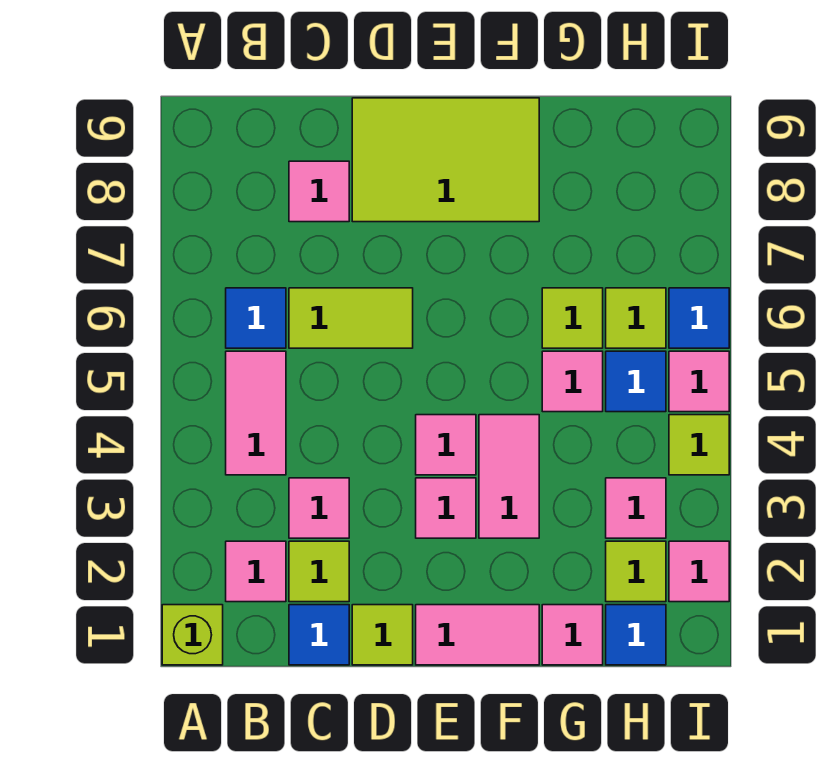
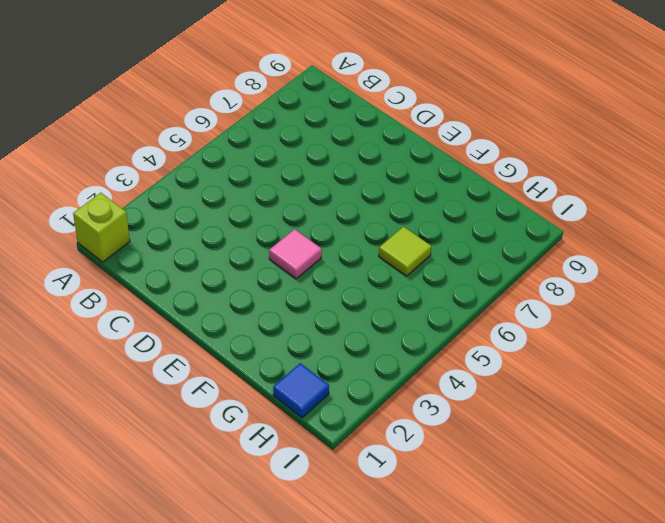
none -> pink 1x1 tile [226,541,286,602]
none -> pink 1x2 tile [226,351,286,475]
none -> blue 1x1 tile [226,288,286,348]

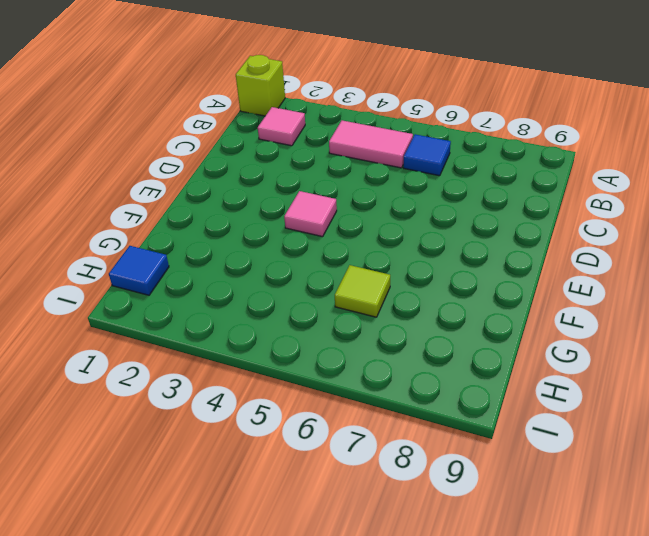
none -> blue 1x1 tile [289,605,349,665]
none -> lime 1x1 tile [289,541,349,602]
none -> pink 1x1 tile [289,478,349,538]

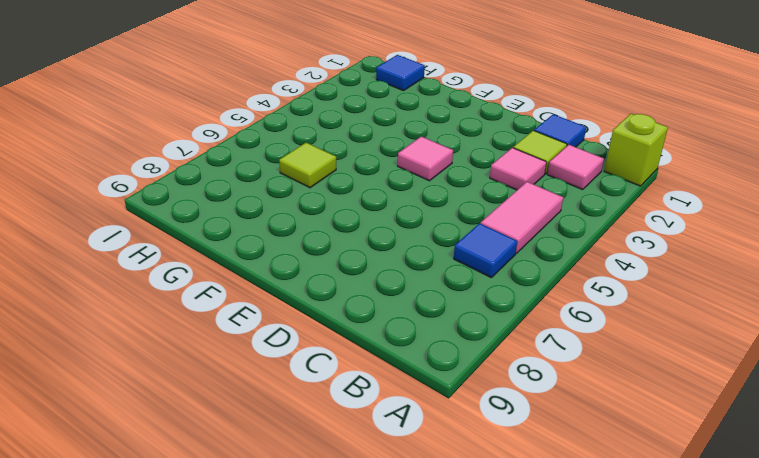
none -> lime 1x2 tile [289,288,413,348]
none -> pink 1x1 tile [289,161,349,222]
none -> lime 1x1 tile [352,605,413,665]

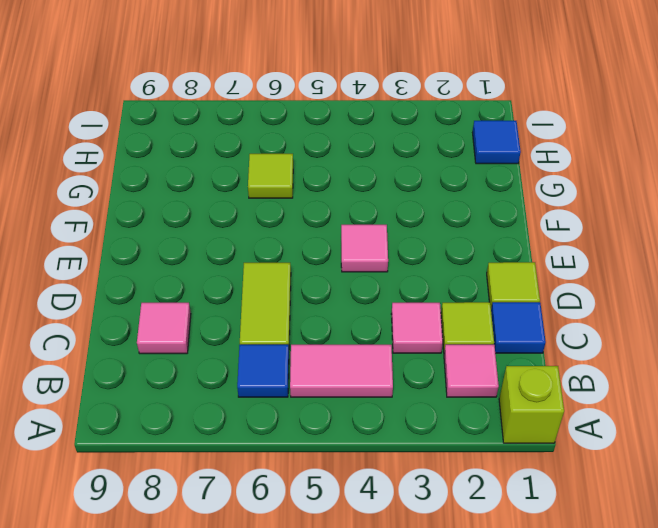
none -> lime 2x3 tile [352,98,539,222]
none -> pink 1x2 tile [416,605,539,665]
none -> pink 1x1 tile [416,478,476,538]

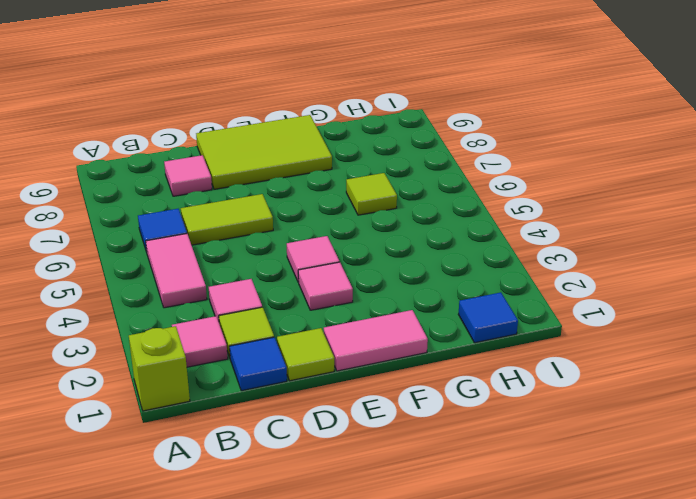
none -> pink 1x2 tile [479,415,539,538]
none -> pink 1x1 tile [542,605,603,665]
none -> pink 1x1 tile [542,351,603,412]

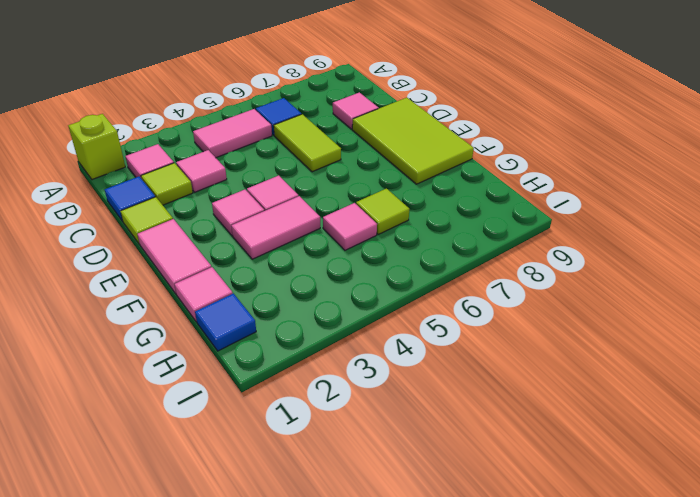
none -> lime 1x1 tile [606,541,666,602]
none -> pink 1x1 tile [606,478,666,538]
none -> blue 1x1 tile [606,351,666,412]

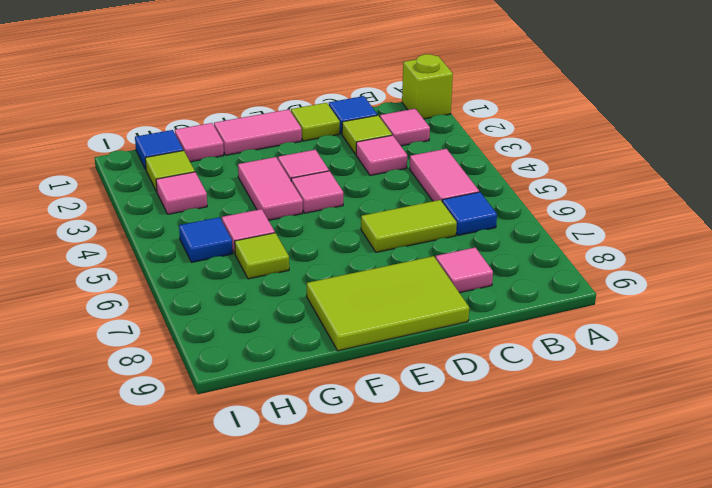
none -> lime 1x1 tile [606,288,666,348]
none -> pink 1x1 tile [669,541,729,602]
none -> lime 1x1 tile [669,415,729,475]

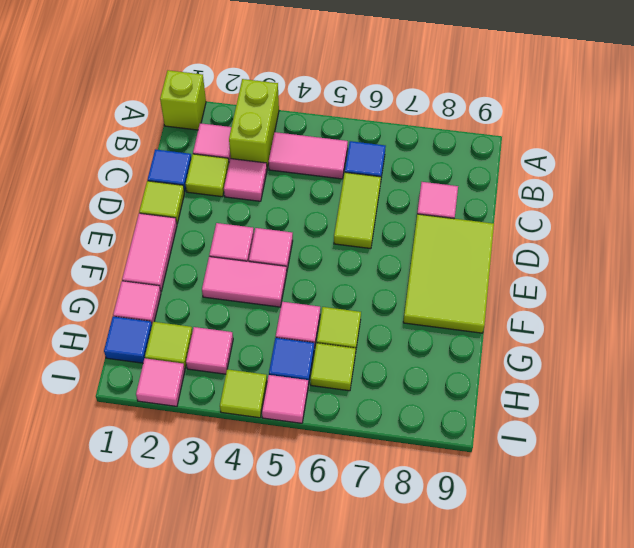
lime 1x2 brick [229,79,279,168] -> none
none -> blue 1x1 tile [669,288,729,348]

